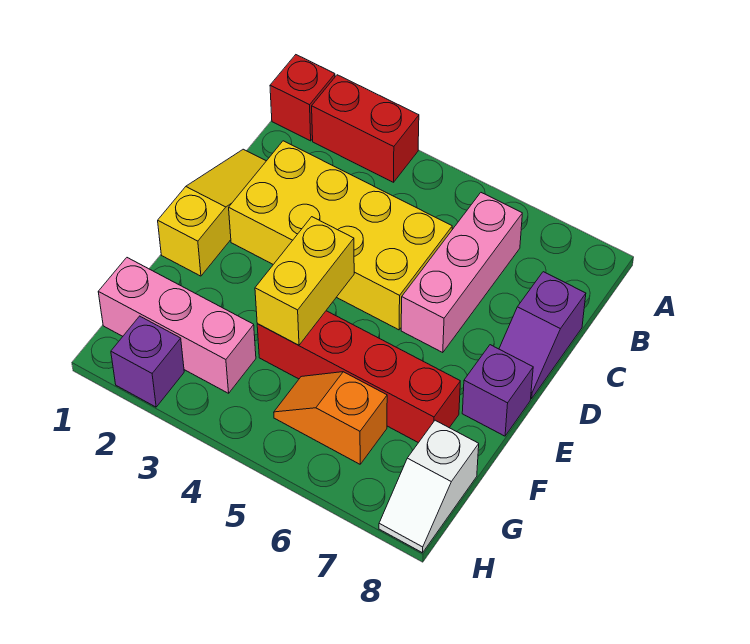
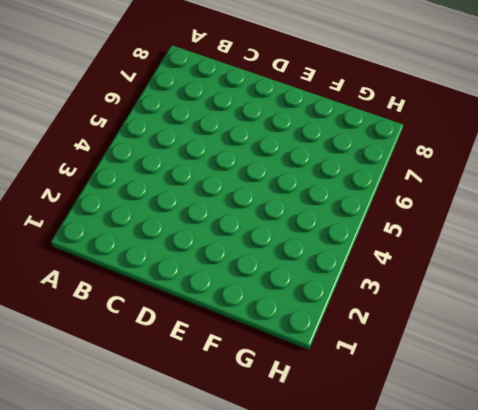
none -> red 1x1 brick [270,55,335,141]
none -> red 1x2 brick [312,75,419,182]
none -> pink 1x3 brick [401,193,522,353]

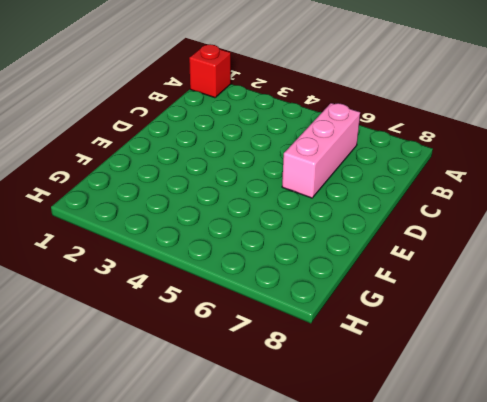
none -> red 1x2 brick [312,75,419,182]
none -> yellow 1x3 slope [158,149,266,276]
none -> yellow 2x4 brick [229,141,452,330]

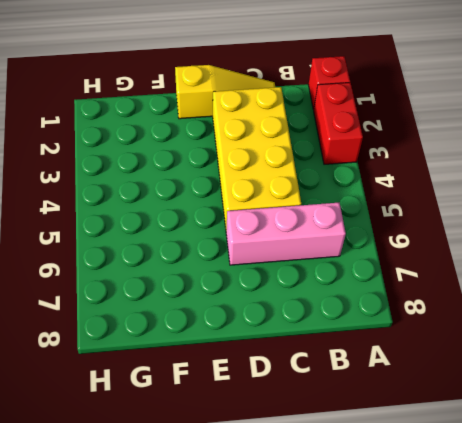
none -> purple 1x2 slope [499,272,586,399]
none -> purple 1x1 brick [462,345,533,436]
none -> red 1x4 brick [257,311,460,443]

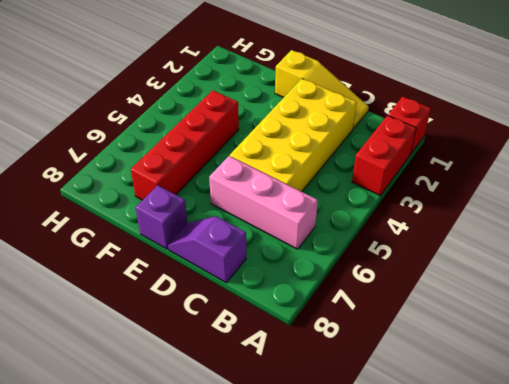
none -> pink 1x3 brick [98,258,256,393]
none -> orange 1x2 slope [274,372,387,464]
none -> white 1x2 slope [379,420,479,553]

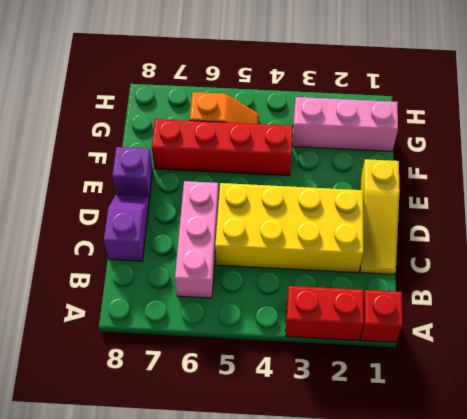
none -> white 1x2 slope [379,420,479,553]
none -> purple 1x1 brick [111,316,184,407]
none -> yellow 1x2 brick [255,217,354,345]

